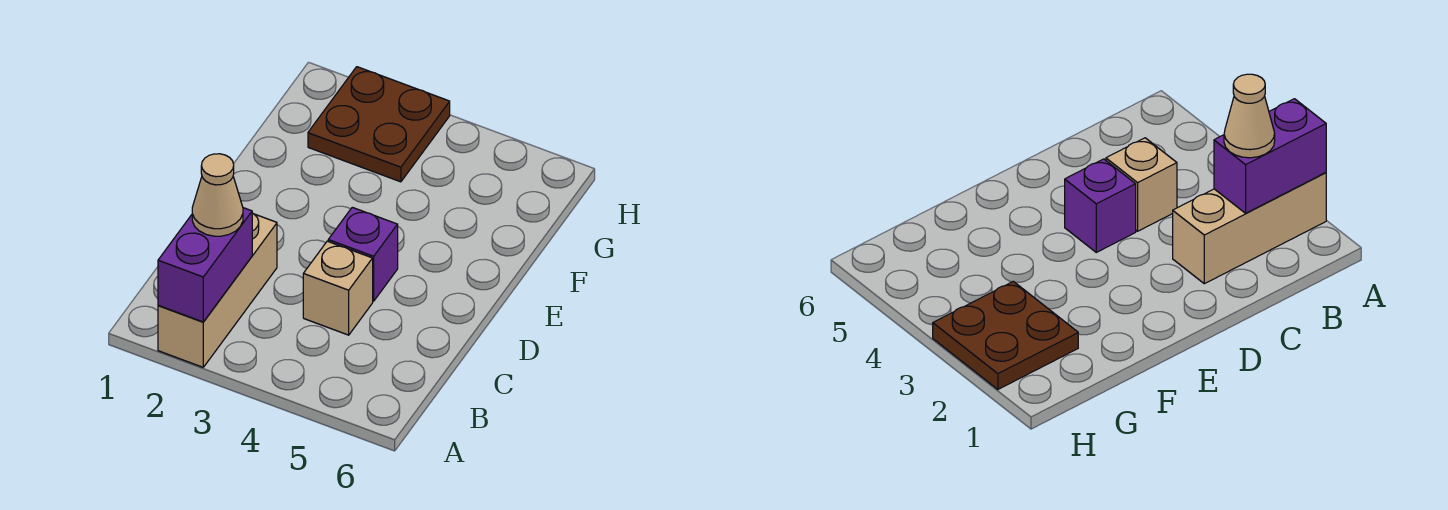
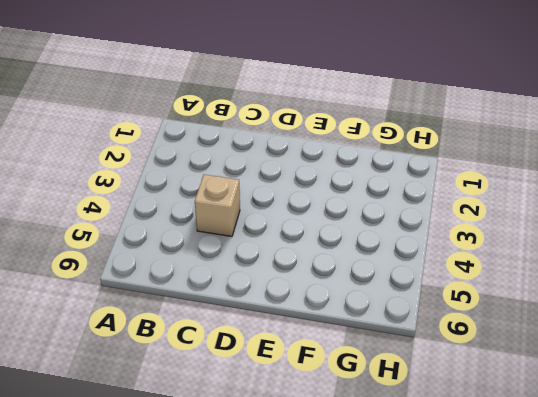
none -> tan 1x3 brick [158,213,277,367]
none -> purple 1x1 brick [328,207,398,301]

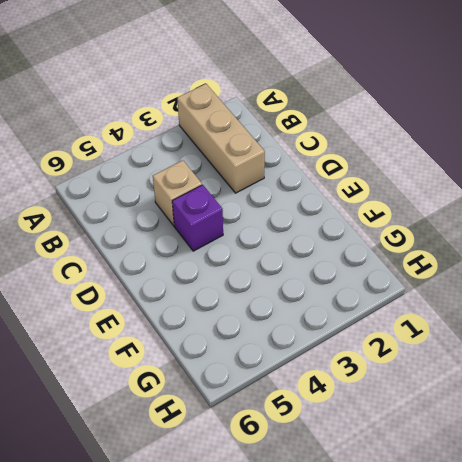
none -> brown 2x2 plate [308,67,450,182]
none -> purple 1x2 brick [158,208,252,322]

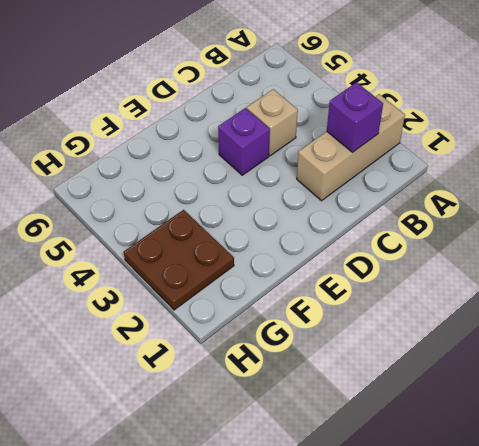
purple 1x1 brick [327,82,383,153] -> purple 1x2 brick [158,208,252,322]
none -> tan 1x1 cone [192,154,243,236]

